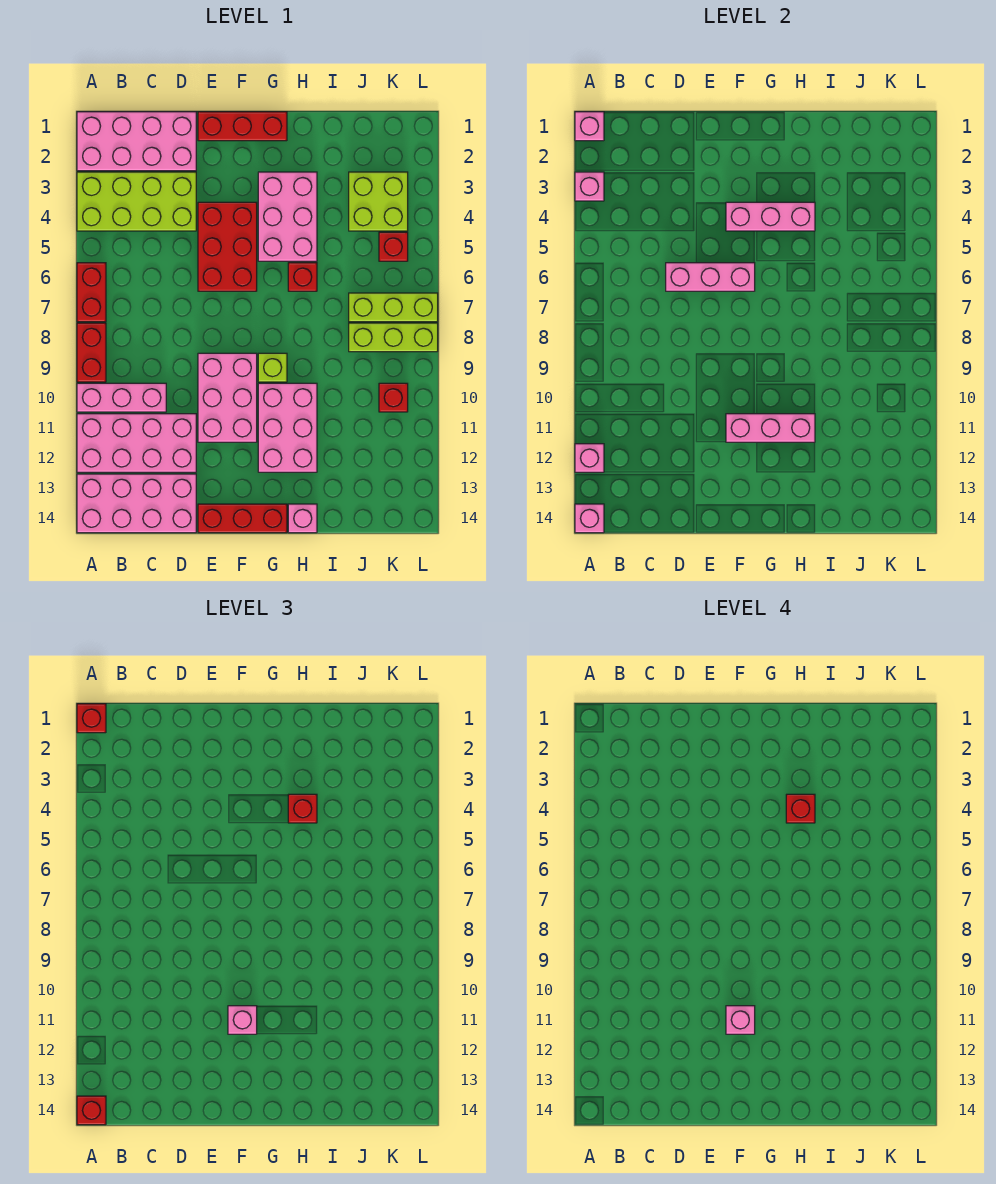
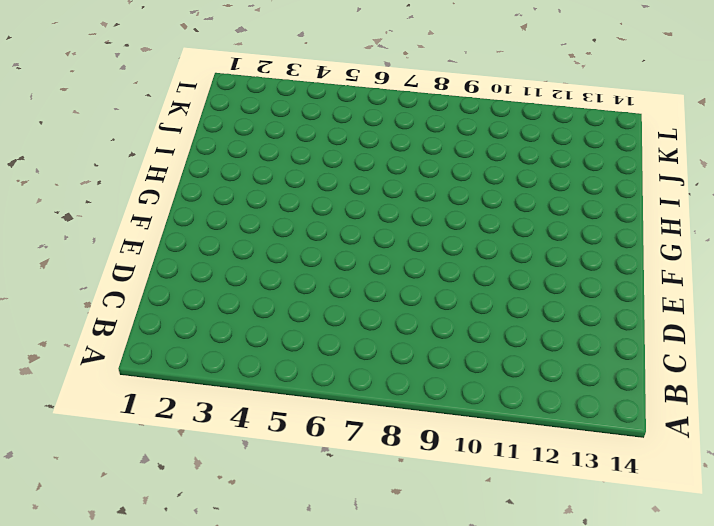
none -> pink 2x4 brick [77,112,196,171]
none -> lime 2x4 brick [77,172,196,231]
none -> red 1x2 brick [77,263,106,322]
none -> red 1x2 brick [77,323,106,382]

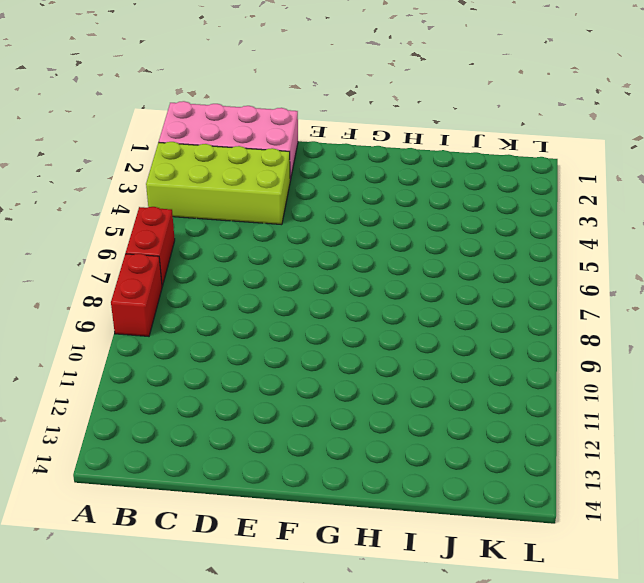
none -> pink 1x3 brick [77,383,166,412]
none -> pink 2x4 brick [77,414,196,472]
none -> pink 2x4 brick [77,474,196,533]
none -> red 1x3 brick [198,112,287,141]

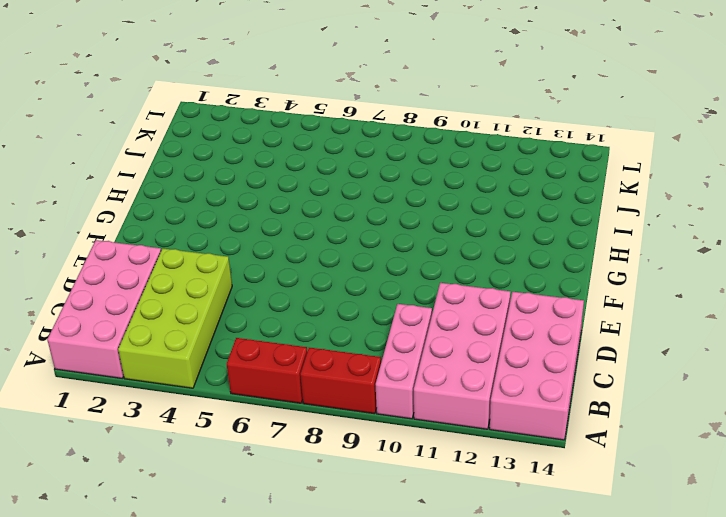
none -> red 1x3 brick [198,112,287,141]
none -> red 2x3 brick [198,202,257,291]
none -> pink 2x3 brick [198,353,257,442]
none -> red 1x3 brick [198,504,287,533]

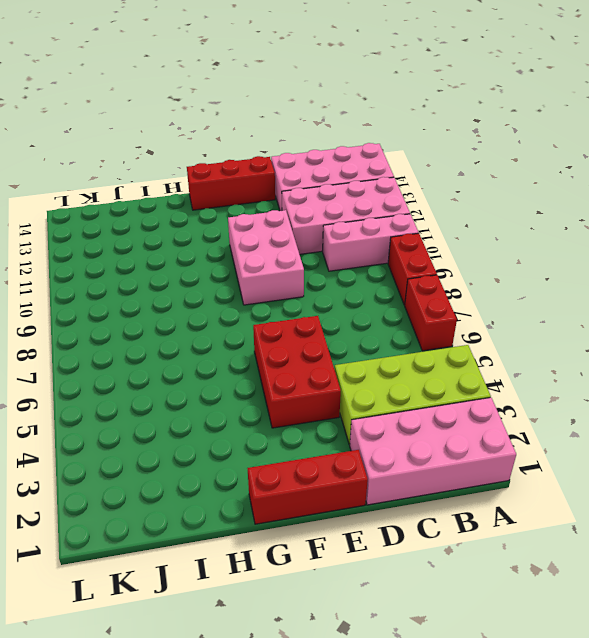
none -> pink 2x3 brick [258,172,317,261]
none -> lime 1x1 brick [258,353,287,382]
none -> pink 2x3 brick [258,383,317,472]
none -> red 1x1 brick [288,263,317,291]

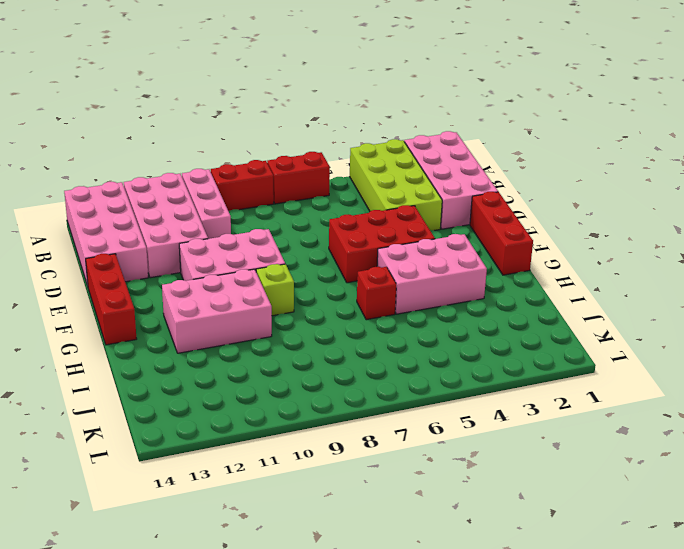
none -> pink 1x1 brick [288,504,317,533]
none -> lime 2x2 brick [349,172,408,231]
none -> lime 1x3 brick [349,293,438,322]
none -> lime 1x3 brick [349,323,438,352]

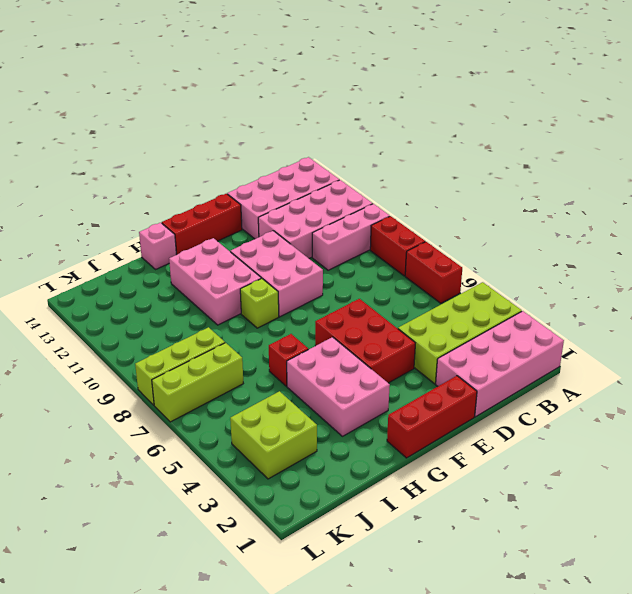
none -> red 1x1 brick [379,232,408,261]
none -> red 1x1 brick [379,383,408,412]
none -> pink 1x1 brick [575,112,604,141]
none -> pink 1x1 brick [575,172,604,201]

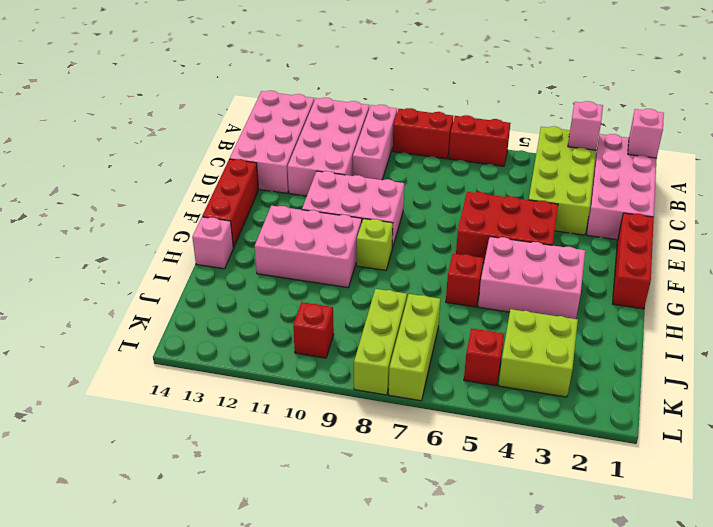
none -> pink 1x1 brick [575,444,604,472]
none -> pink 1x1 brick [575,504,604,533]
none -> pink 1x3 brick [666,263,755,291]
none -> pink 1x3 brick [726,202,815,231]

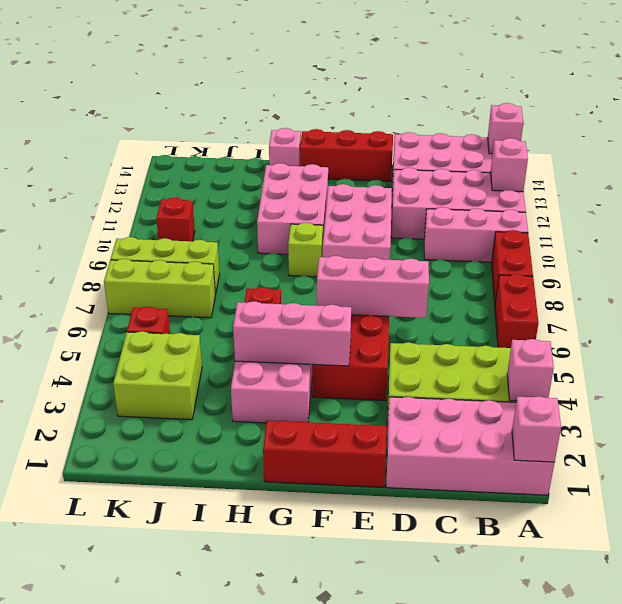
none -> pink 1x3 brick [726,414,815,442]
none -> red 1x1 brick [77,704,106,733]
none -> red 1x1 brick [77,1096,106,1125]
none -> pink 1x1 brick [228,1006,257,1034]

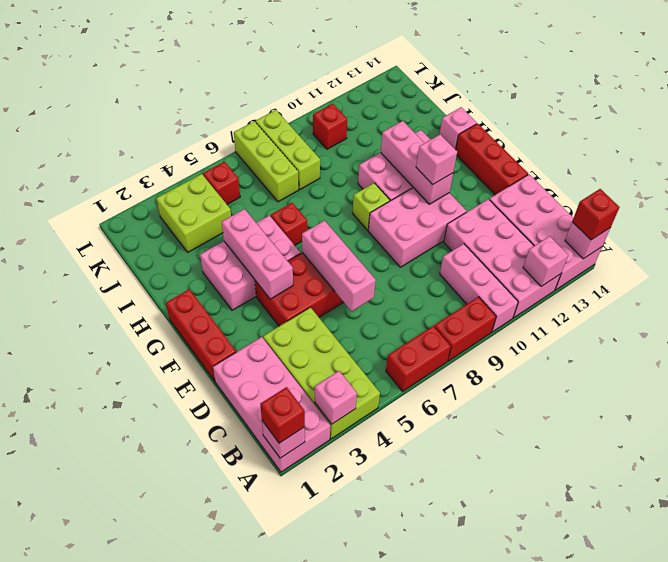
none -> red 1x1 brick [288,794,317,823]
none -> pink 1x1 brick [726,1006,755,1034]
none -> red 1x1 brick [786,794,815,823]

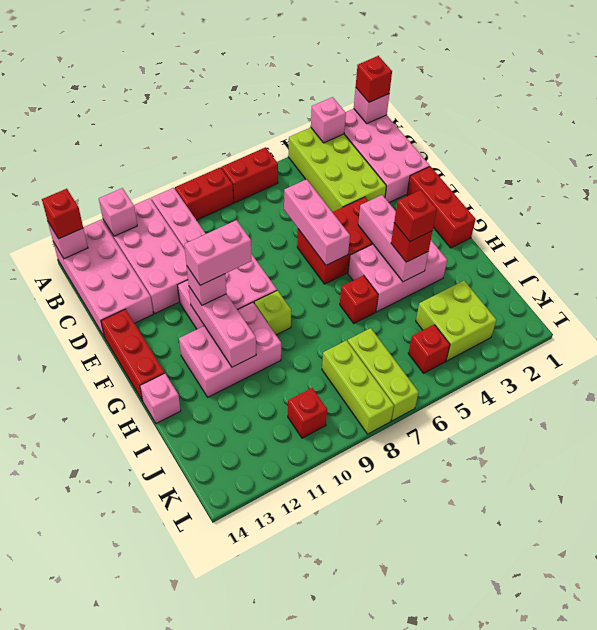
pink 1x2 brick [184,220,251,285] -> pink 1x1 brick [726,1006,755,1034]

